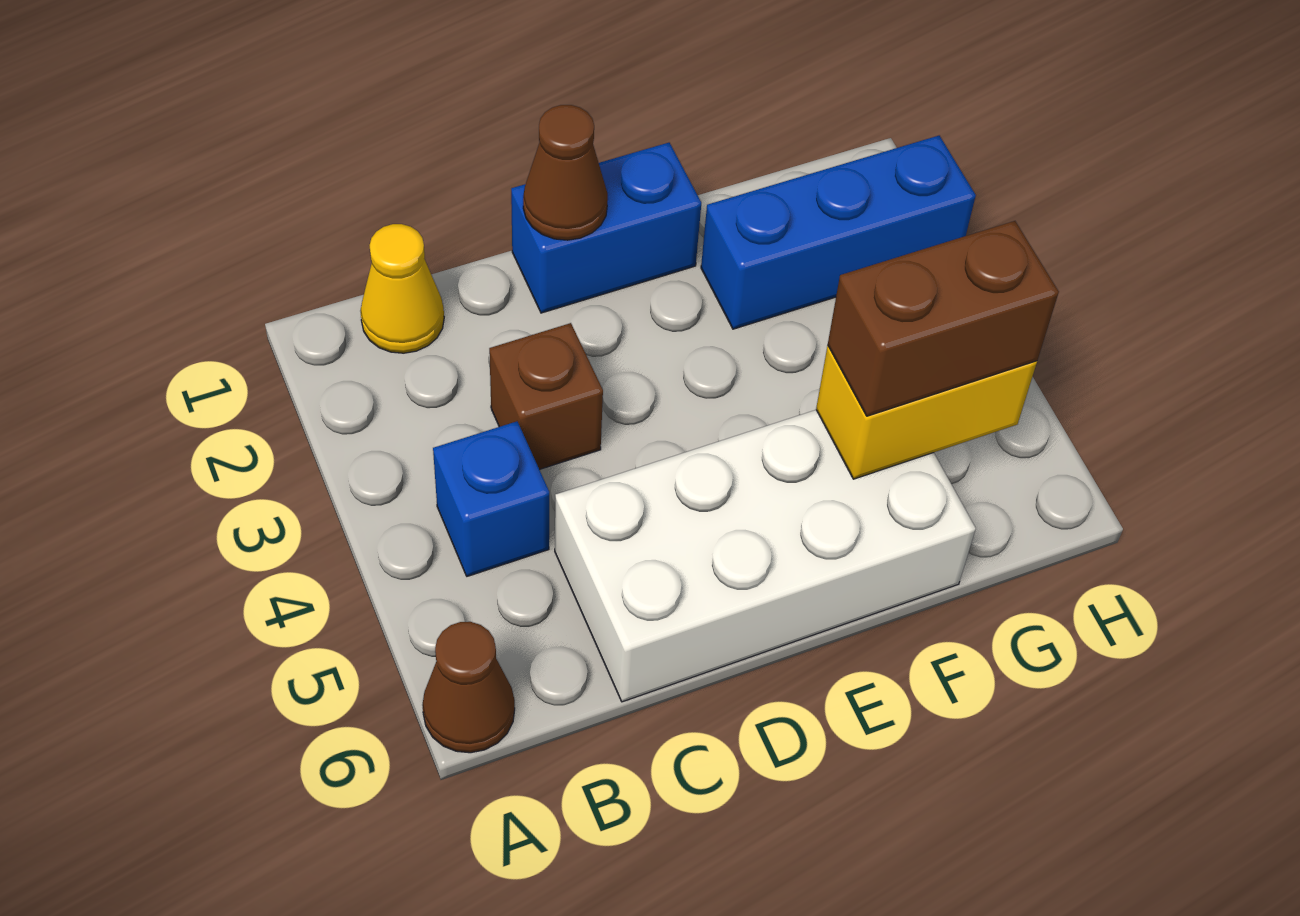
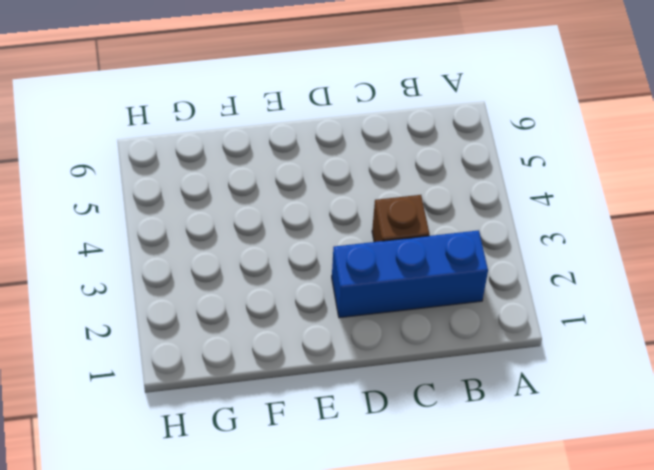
blue 1x3 brick [332,230,488,318] -> blue 1x3 brick moved to [701,136,976,329]
none -> brown 1x1 cone [422,622,515,753]
none -> yellow 1x1 cone [360,224,444,353]

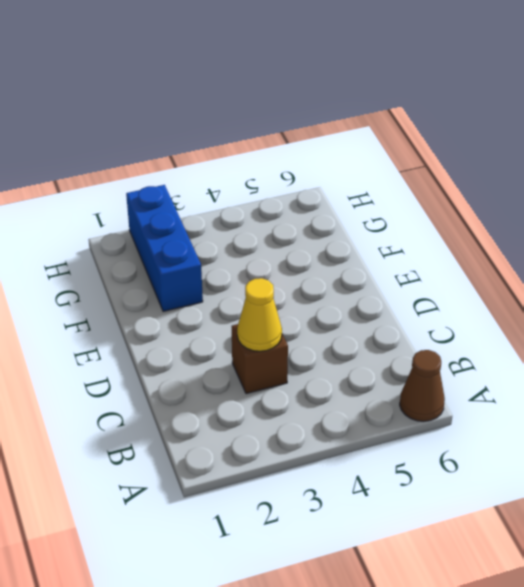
yellow 1x1 cone [237,278,282,351] -> yellow 1x1 cone moved to [360,224,444,353]
none -> blue 1x1 brick [433,421,549,576]
none -> white 2x4 brick [555,410,976,702]

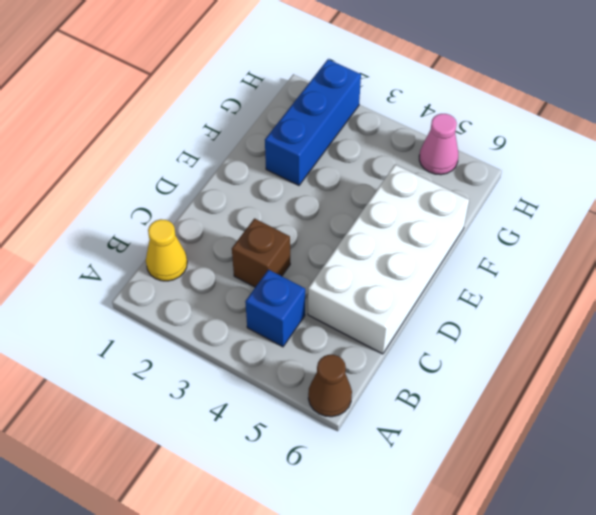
pink 1x1 cone [419,114,458,175] -> none
none -> blue 1x2 brick [511,143,701,313]
none -> brown 1x1 cone [523,105,608,240]

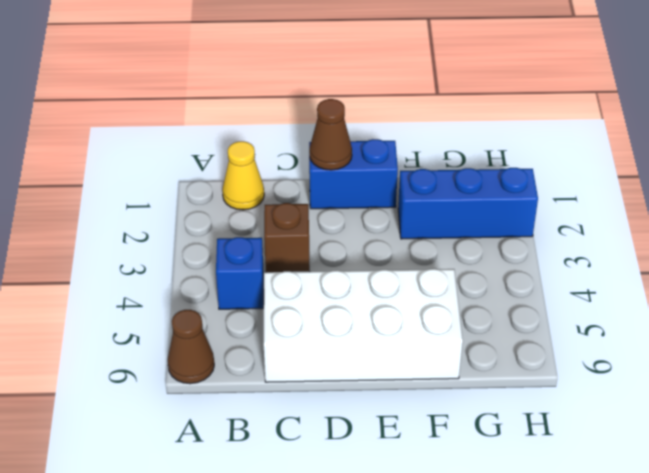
none -> yellow 1x2 brick [816,346,1037,479]
none -> brown 1x2 brick [828,221,1059,416]

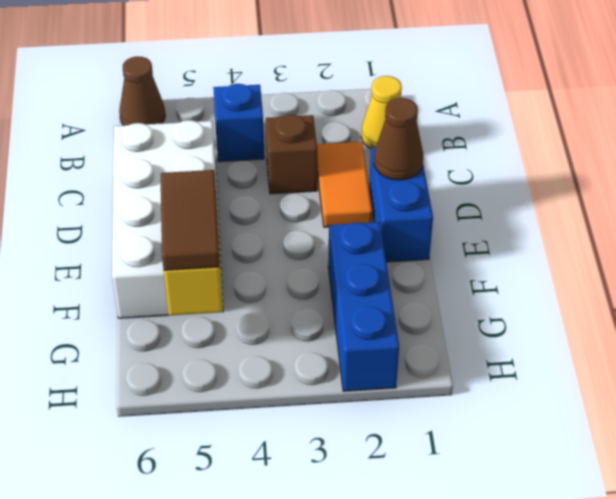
orange 1x2 tile [317,142,373,227] -> none
brown 1x2 tile [161,170,220,270] -> brown 1x2 brick [828,221,1059,416]

